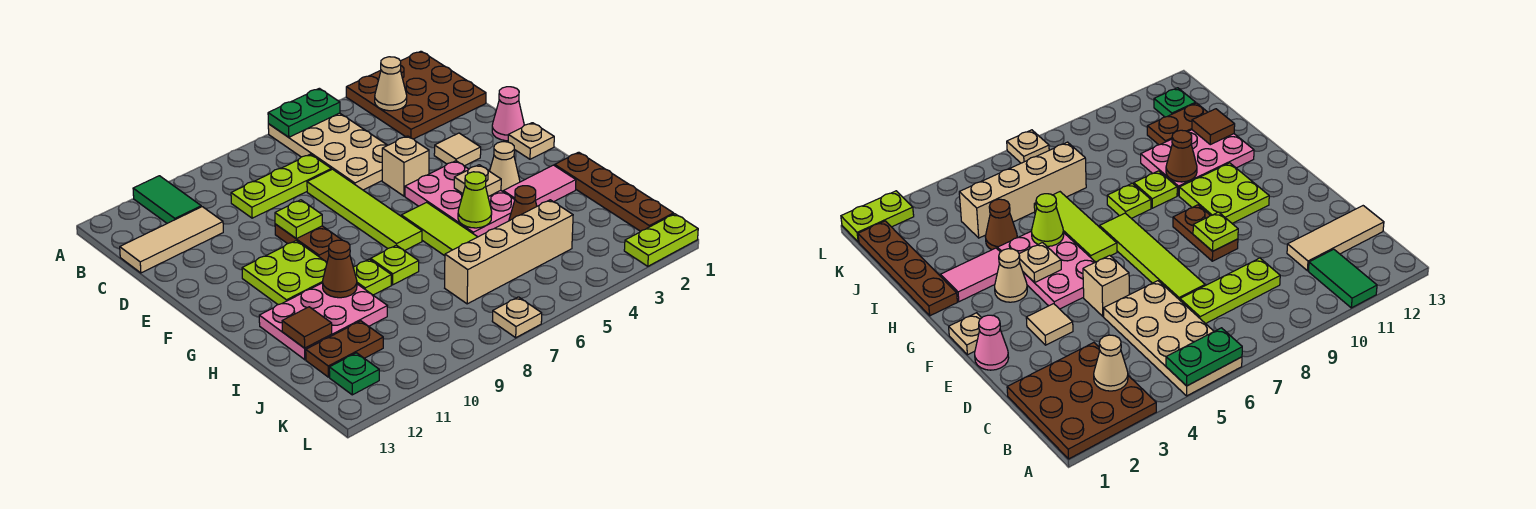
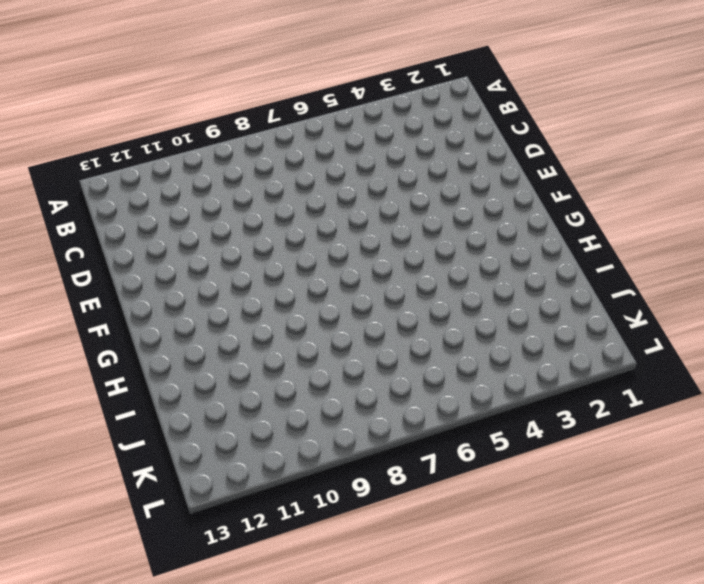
none -> brown 3x3 plate [346,51,486,139]
none -> tan 2x4 plate [268,113,387,190]
none -> green 1x2 tile [133,176,201,223]
none -> lime 1x3 plate [231,154,331,218]

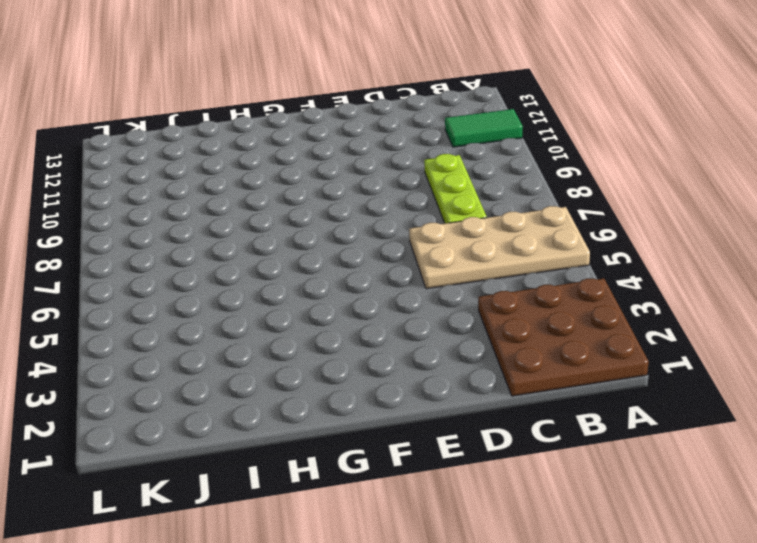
none -> tan 1x3 tile [120,207,223,273]
none -> lime 1x4 tile [307,169,422,251]
none -> pink 1x1 cone [492,87,524,141]
none -> tan 1x1 tile [434,133,481,166]

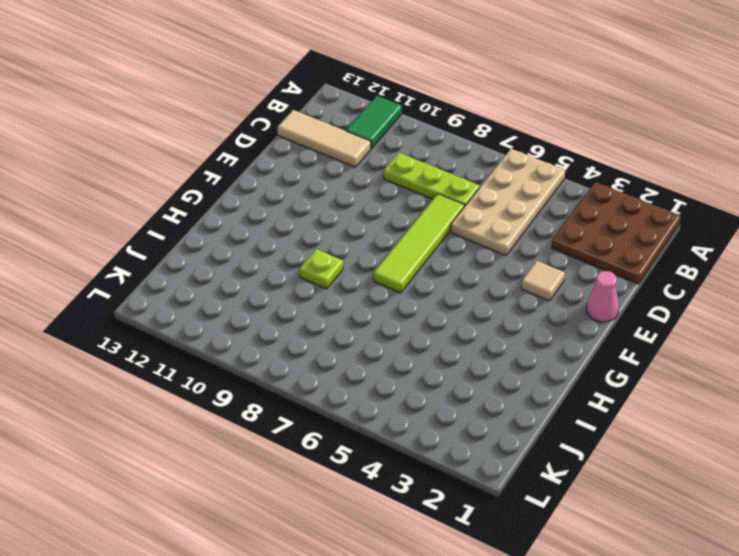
none -> tan 1x1 brick [382,136,429,196]
none -> brown 1x2 plate [275,224,341,262]
none -> tan 1x1 plate [508,123,554,159]
none -> pink 2x3 plate [405,161,515,237]

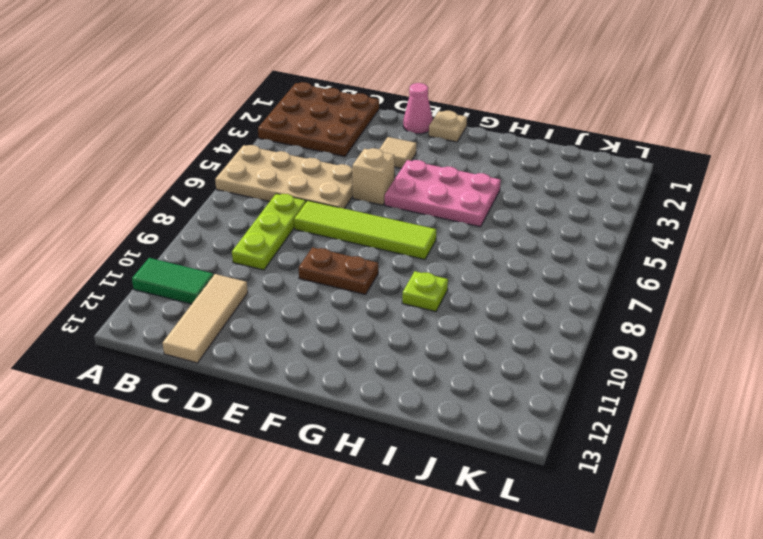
none -> lime 2x2 plate [242,241,327,305]
none -> tan 1x1 cone [490,142,520,191]
none -> lime 1x3 tile [401,202,477,256]
none -> brown 1x4 plate [555,152,674,231]

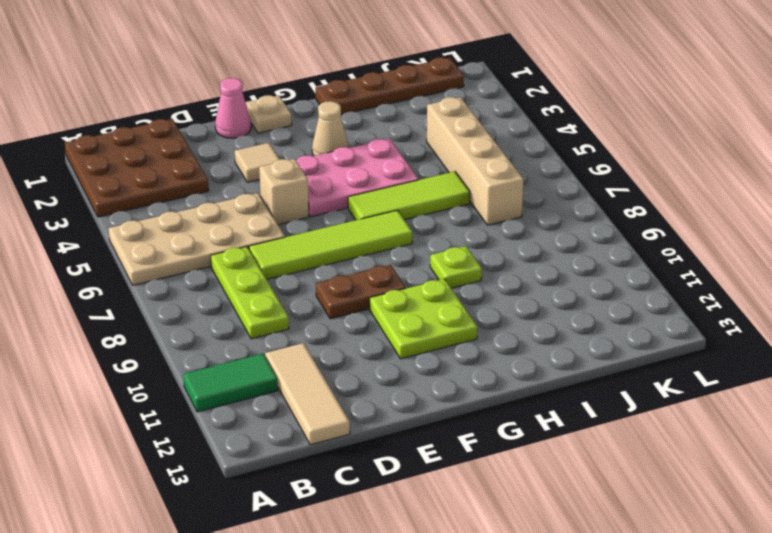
none -> pink 1x2 tile [503,165,576,206]
none -> lime 1x1 plate [371,245,419,285]
none -> pink 2x3 plate [259,283,387,360]
none -> brown 1x1 cone [509,186,537,221]

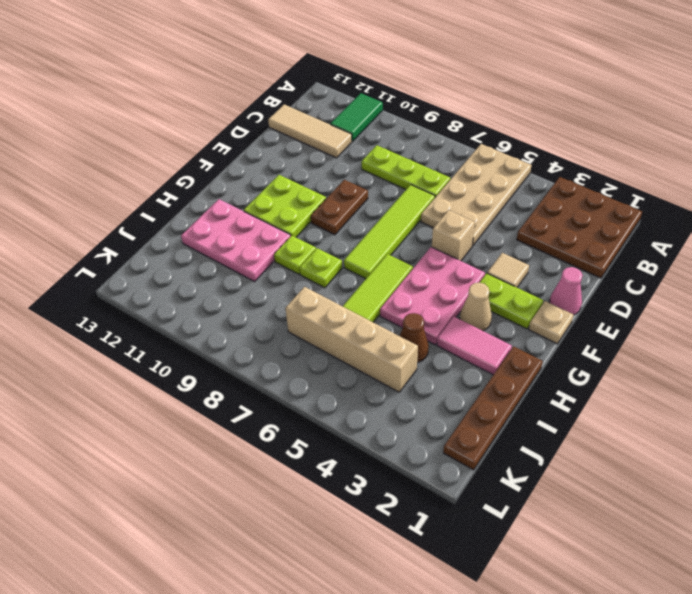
lime 1x2 plate [479,273,543,329] -> lime 1x2 plate moved to [624,214,698,266]
none -> brown 1x2 plate [306,321,383,377]
none -> green 1x1 plate [329,353,379,395]
none -> tan 1x1 plate [492,297,542,338]
none -> green 1x2 plate [268,88,340,137]

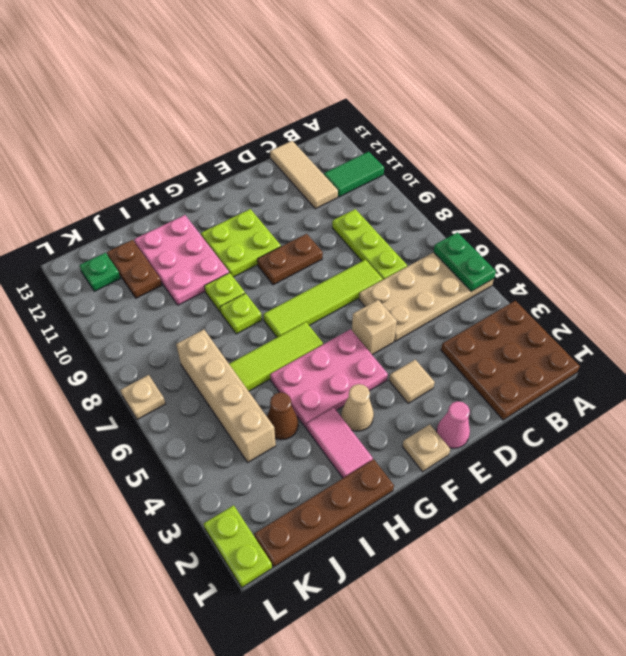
none -> tan 1x1 cone [375,57,407,111]
none -> lime 1x1 plate [275,200,322,239]
none -> tan 1x1 plate [454,165,501,197]
none -> lime 1x1 cone [458,172,492,228]

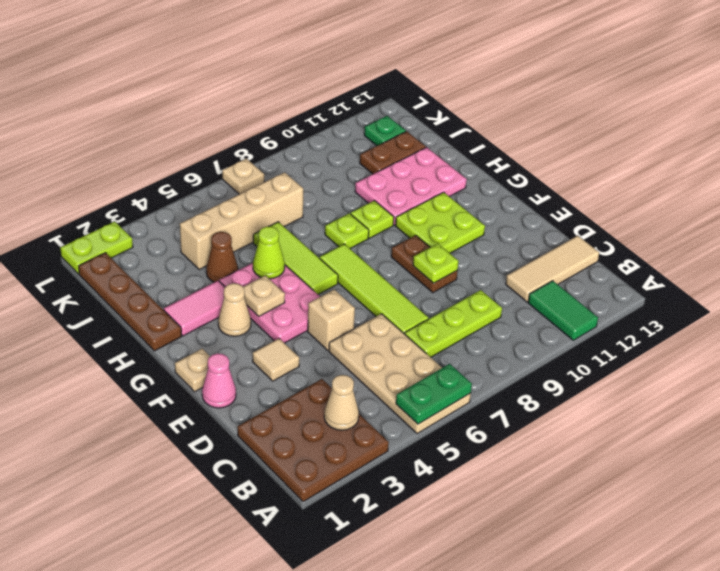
none -> brown 1x1 cone [323,240,357,298]
none -> brown 1x1 tile [282,307,332,348]

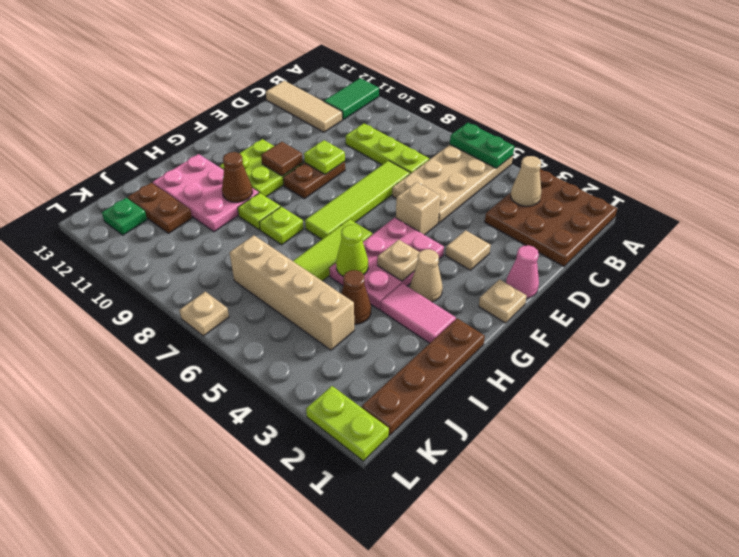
brown 1x1 tile [261,142,303,176] -> brown 1x1 tile moved to [282,307,332,348]

